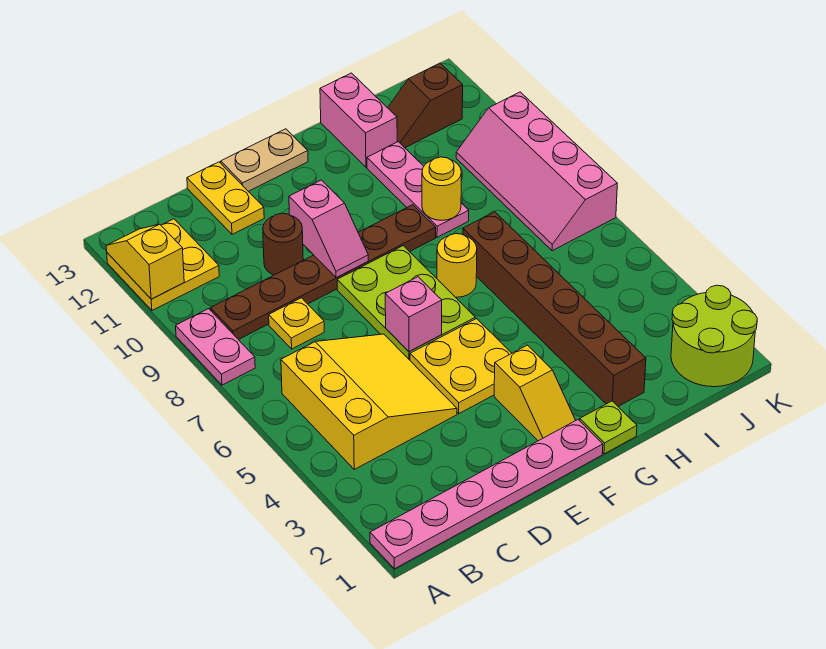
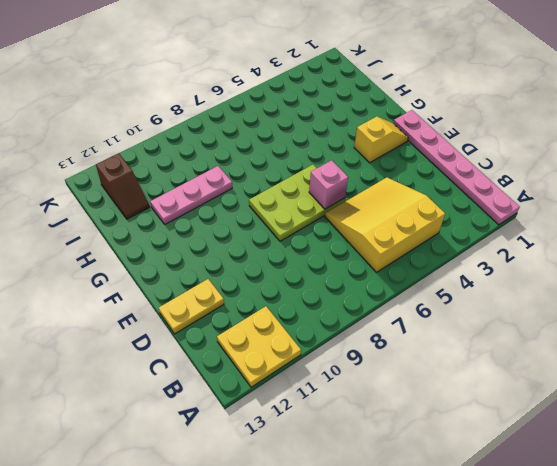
none -> pink 1x2 plate [176,309,255,385]
none -> brown 1x6 plate [210,205,436,340]
none -> yellow 1x1 plate [269,298,324,349]

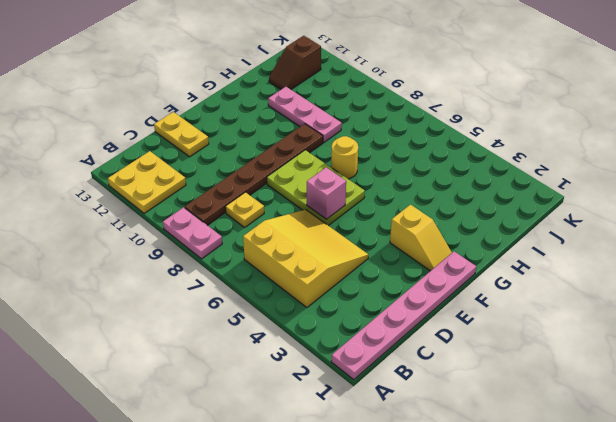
none -> brown 1x1 round brick [263,213,303,275]
none -> yellow 2x2 plate [410,319,512,414]
none -> tan 1x2 plate [221,129,308,191]

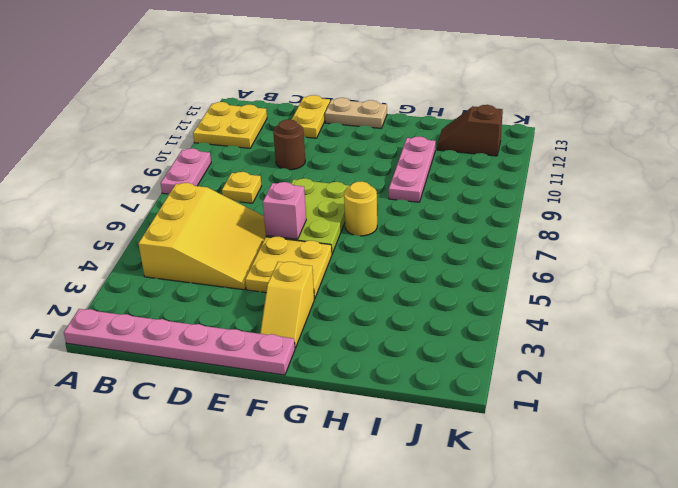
none -> brown 1x6 plate [210,205,436,340]
none -> lime 1x1 plate [580,401,637,454]
none -> brown 1x6 brick [463,212,646,406]

